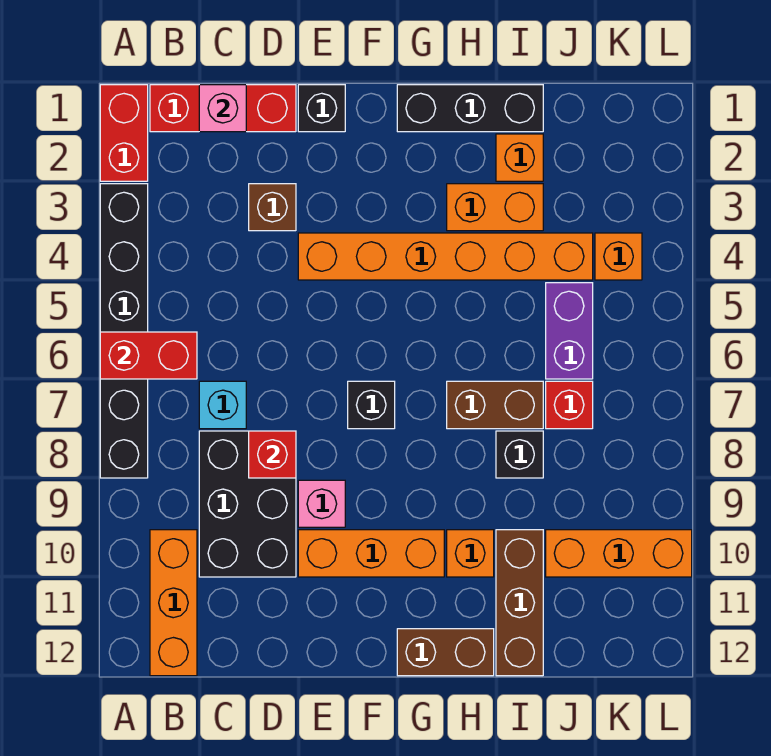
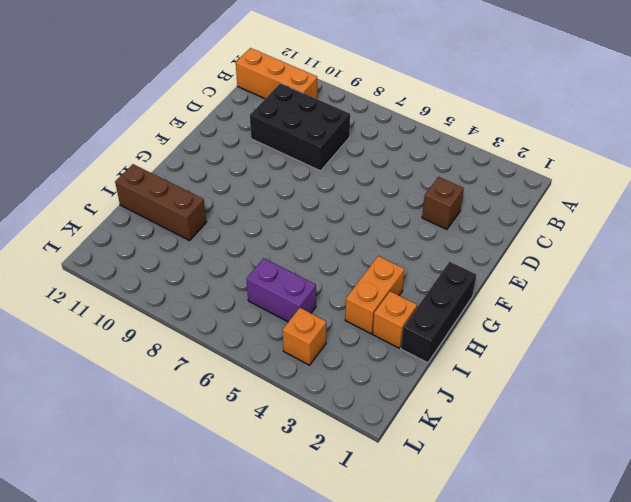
none -> red 1x2 brick [100,85,148,181]
none -> black 1x6 brick [100,184,148,478]
none -> red 1x3 brick [150,85,296,132]

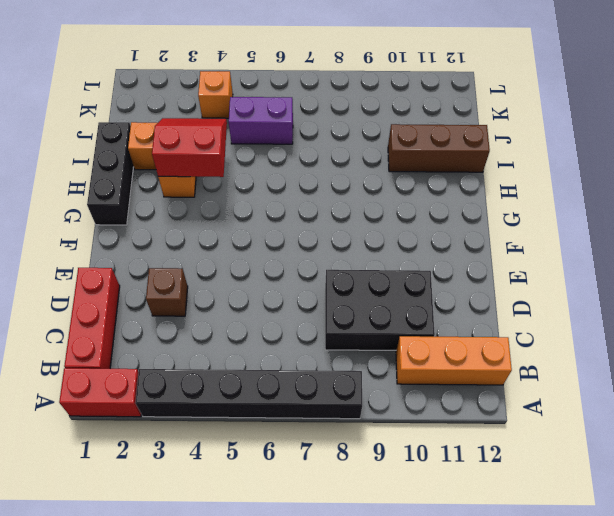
red 2x2 slope [152,118,227,177] -> none
none -> cyan 1x1 brick [199,381,246,429]
none -> black 1x1 brick [298,85,345,132]
none -> orange 1x6 brick [298,233,593,280]

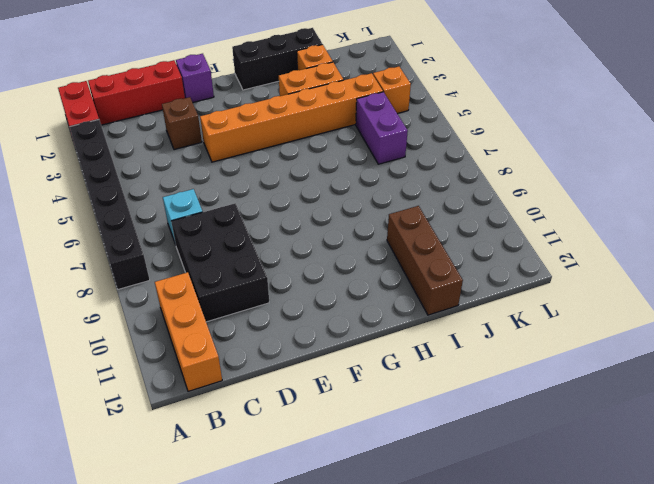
purple 1x1 brick [176,54,214,102] -> black 1x1 brick [298,85,345,132]
none -> pink 1x1 brick [298,480,345,527]
none -> orange 1x3 brick [298,530,444,577]
none -> black 1x1 brick [348,381,395,429]

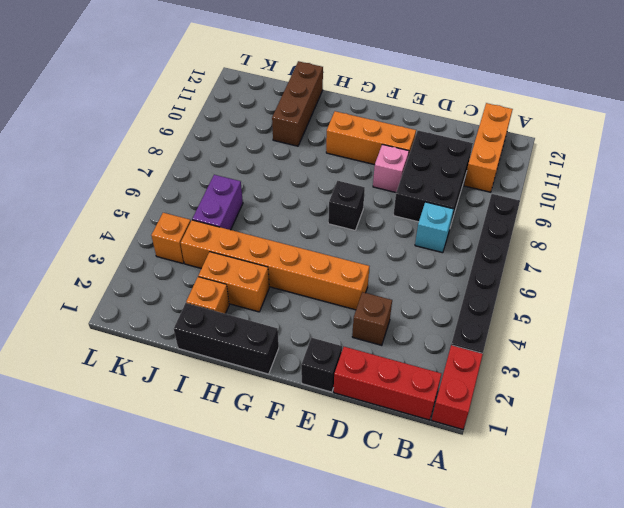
none -> brown 1x2 brick [397,629,494,676]
none -> brown 1x2 brick [447,381,543,429]
none -> orange 1x1 brick [447,530,494,577]

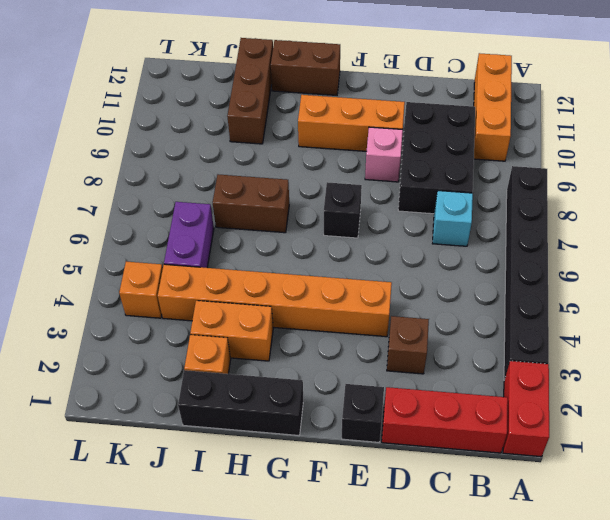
none -> orange 1x1 brick [447,530,494,577]
none -> black 1x1 brick [496,431,543,478]
none -> red 1x1 brick [546,381,593,429]

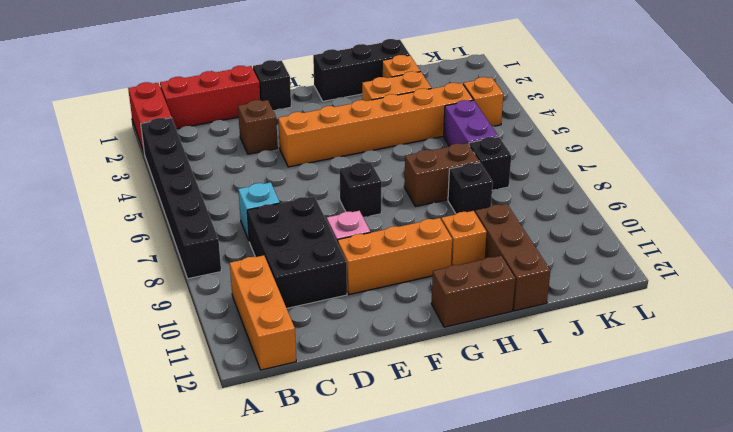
black 1x1 brick [469,137,511,190] -> red 1x1 brick [546,381,593,429]
none -> orange 1x3 brick [546,530,692,577]
none -> red 1x2 brick [100,332,197,379]
none -> pink 1x1 brick [199,85,246,132]

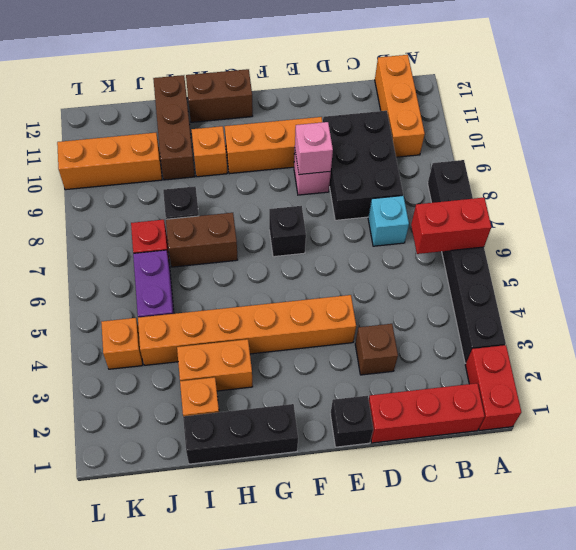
pink 1x1 brick [295,122,333,175] -> pink 1x1 brick moved to [199,85,246,132]
none -> red 1x1 brick [249,431,296,478]

